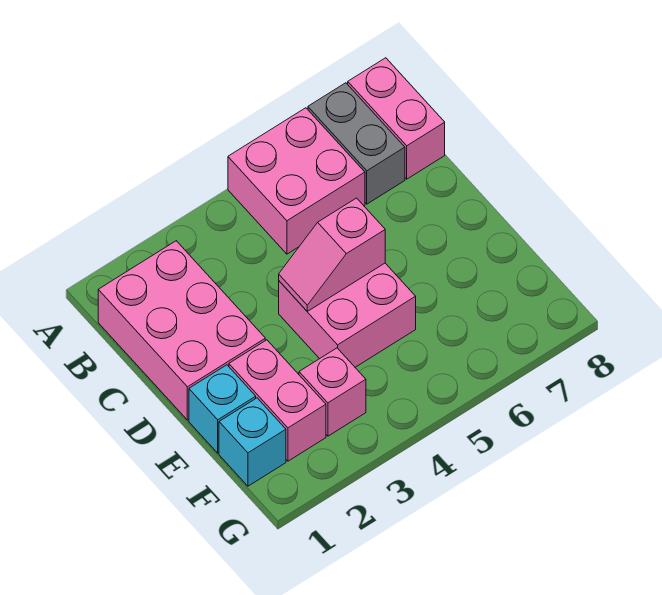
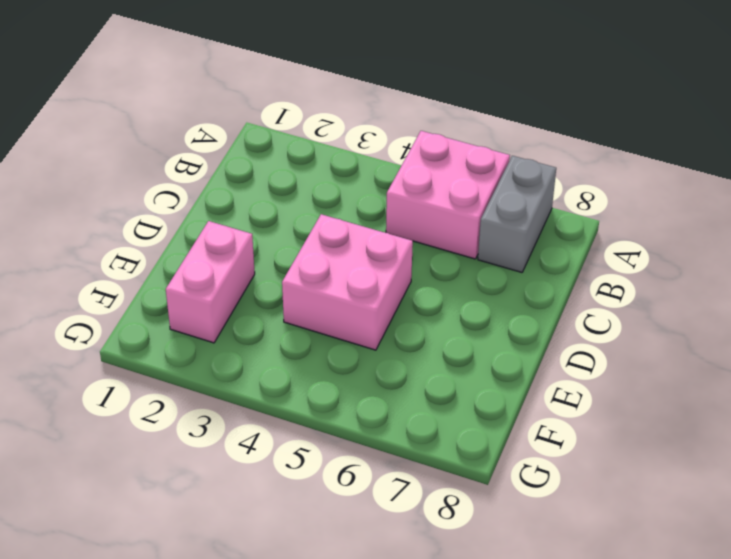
none -> pink 1x2 brick [348,58,445,179]
none -> pink 2x3 brick [98,241,265,420]

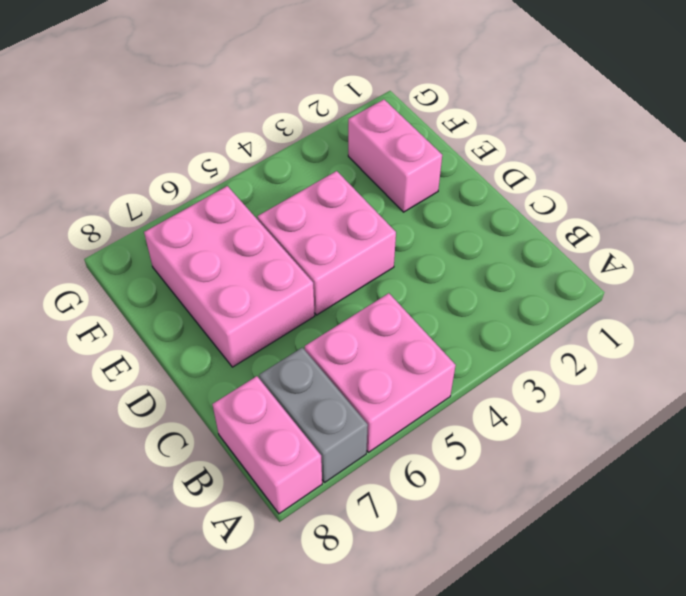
pink 2x3 brick [144,186,315,367] -> pink 2x3 brick moved to [98,241,265,420]
none -> cyan 1x1 brick [189,365,256,453]
none -> cyan 1x1 brick [219,398,286,486]

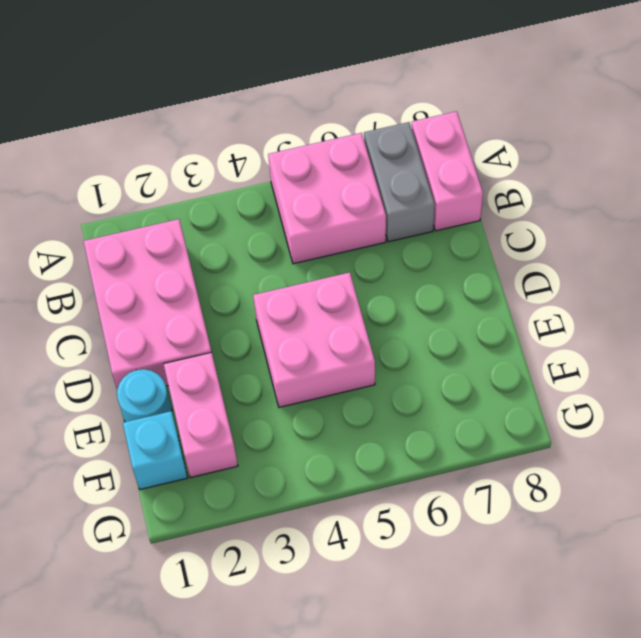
cyan 1x1 round brick [117,369,172,422] -> cyan 1x1 brick [189,365,256,453]
none -> pink 1x1 brick [299,348,366,436]
none -> pink 1x2 slope [279,198,385,311]

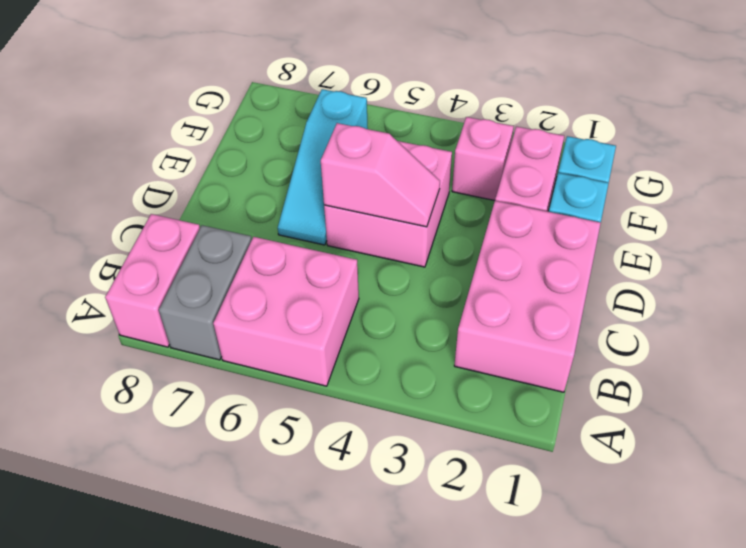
cyan 1x3 slope [278,89,368,245] -> none

